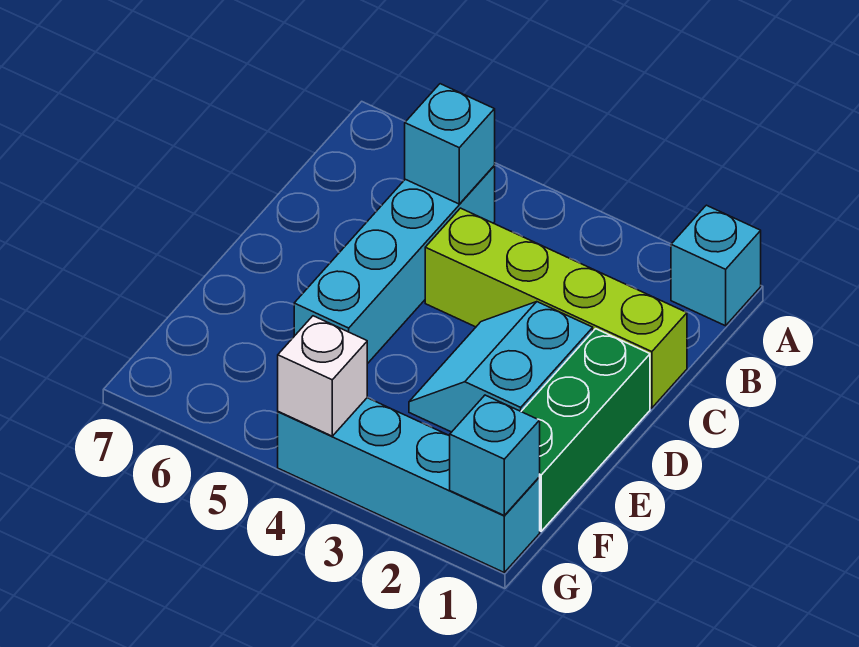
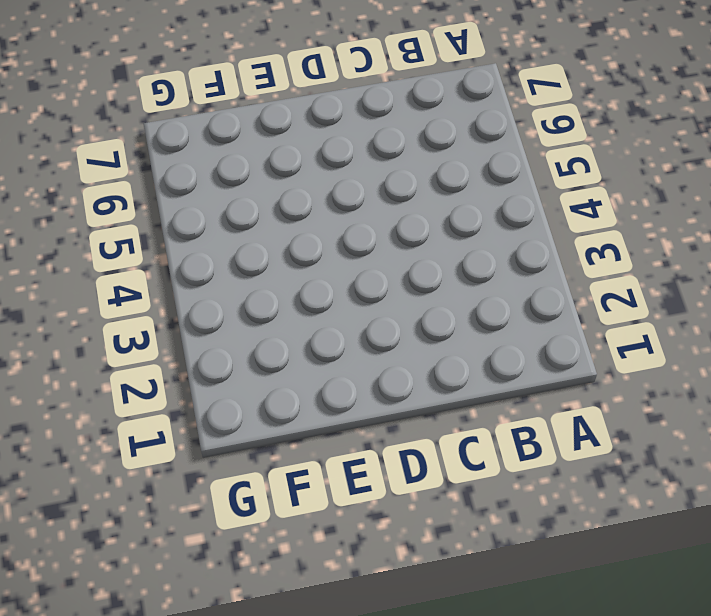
none -> cyan 1x1 brick [671,205,761,326]
none -> cyan 1x4 brick [294,166,495,364]

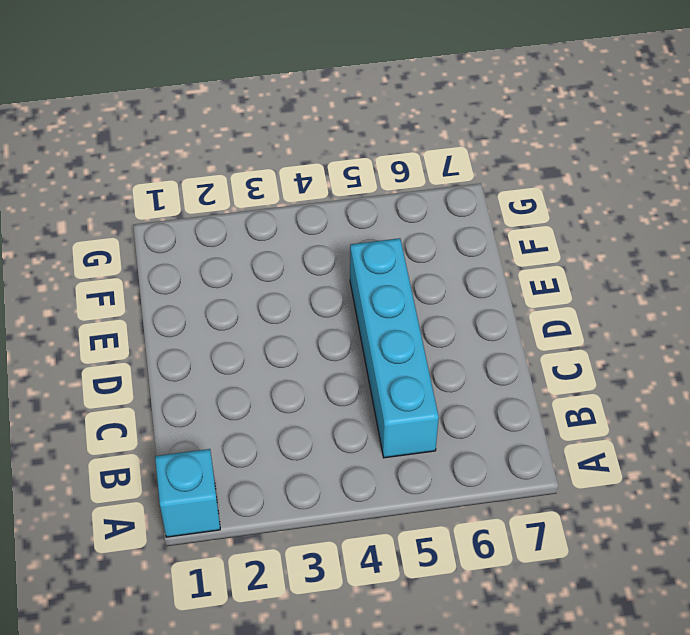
none -> lime 1x4 brick [425,208,687,408]
none -> green 1x3 brick [521,329,650,531]

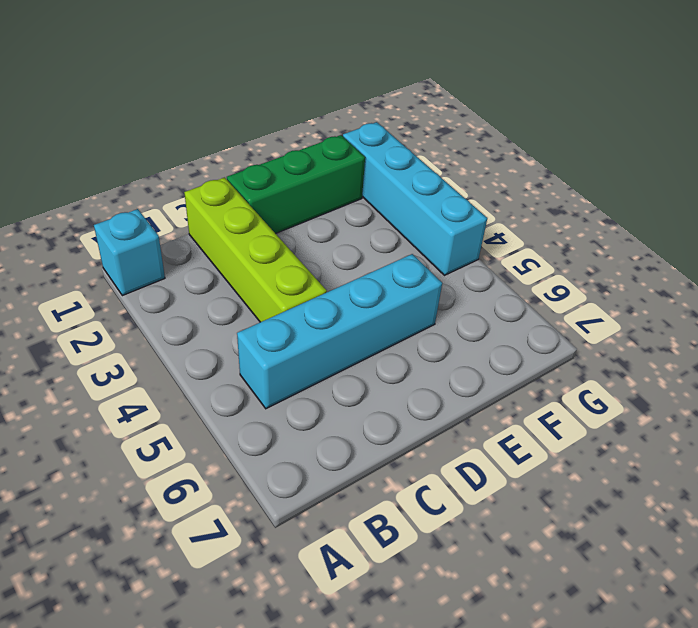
none -> cyan 2x2 slope [409,302,593,432]
none -> cyan 1x1 brick [405,84,495,204]

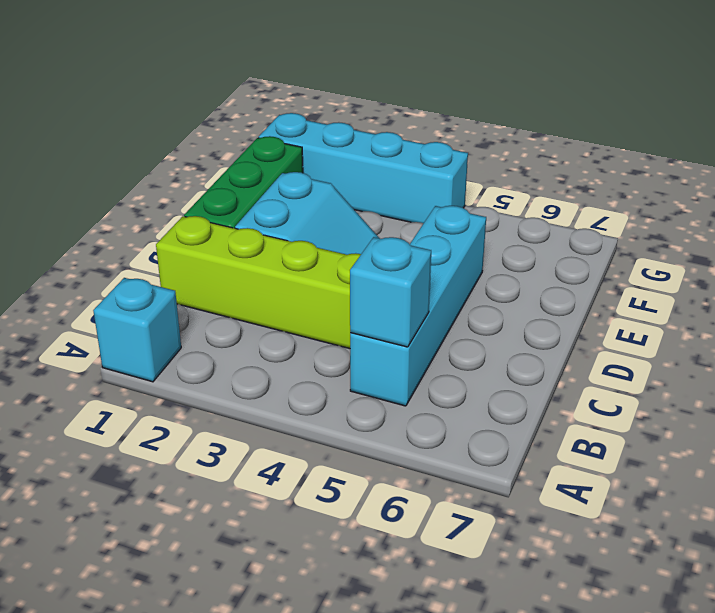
none -> cyan 1x1 brick [450,395,540,515]
none -> white 1x1 brick [278,316,367,436]

